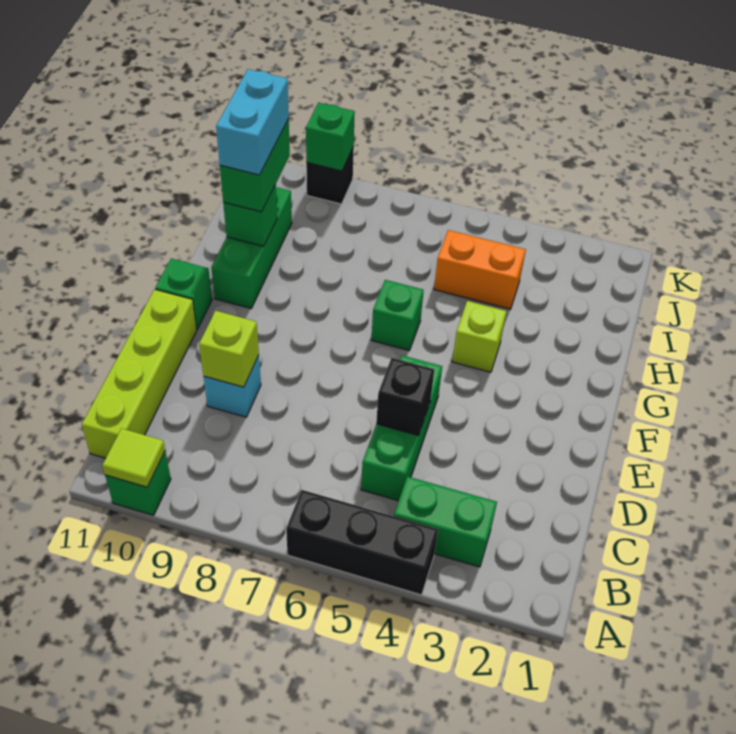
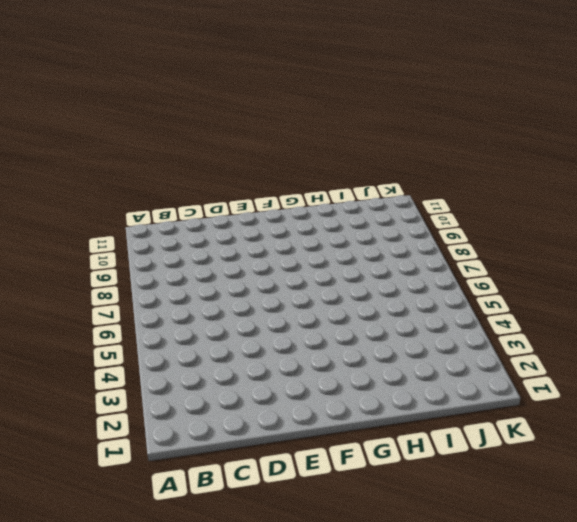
none -> black 1x3 brick [286,490,438,595]
none -> green 1x1 brick [105,452,171,515]
none -> green 1x2 brick [394,476,497,567]

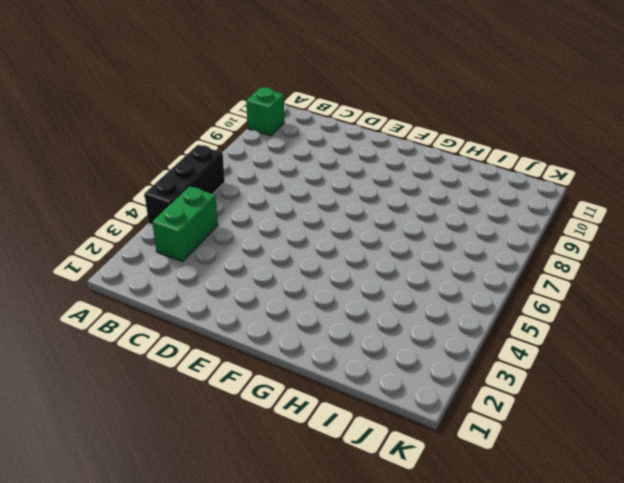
none -> lime 1x4 brick [82,289,197,458]
none -> green 1x3 brick [361,355,442,501]
none -> cyan 1x1 brick [204,355,261,417]

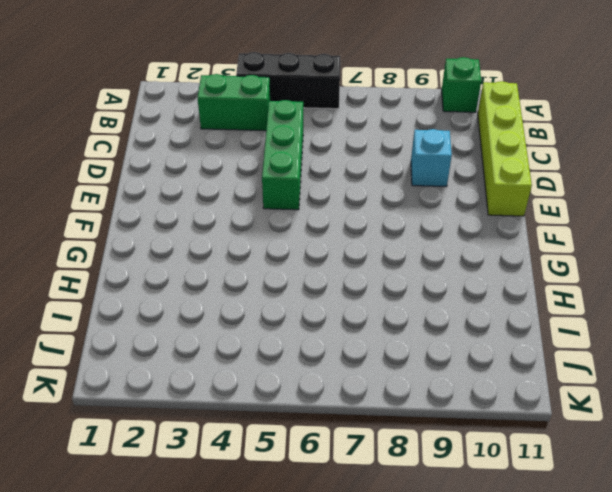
none -> green 1x1 brick [155,258,212,329]
none -> lime 1x1 brick [452,301,506,372]
none -> green 1x1 brick [371,280,424,350]

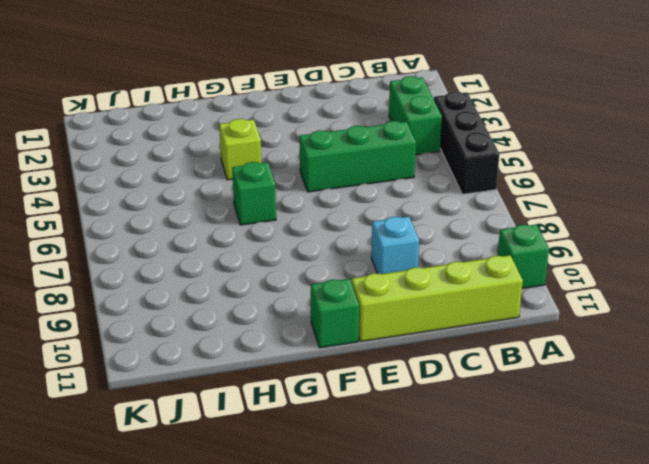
none -> green 1x3 brick [211,187,292,308]
none -> orange 1x2 brick [434,230,526,309]
none -> black 1x1 brick [306,147,354,204]

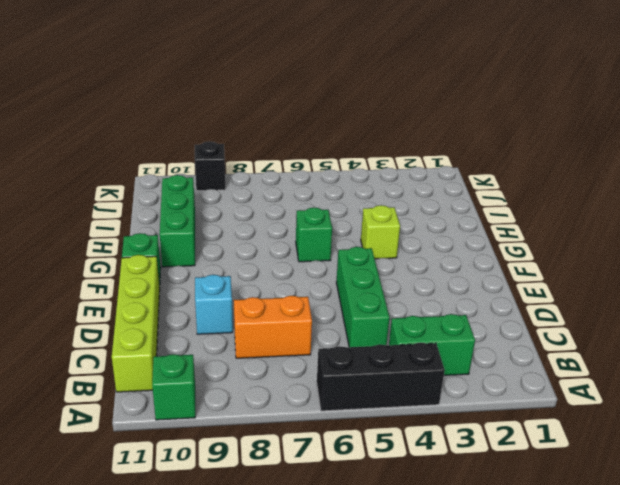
orange 1x2 brick [234,296,312,358] -> orange 1x2 brick moved to [434,230,526,309]
none -> lime 1x1 tile [102,428,165,487]
none -> black 1x1 brick [376,358,434,435]
none -> lime 1x1 brick [199,311,259,387]

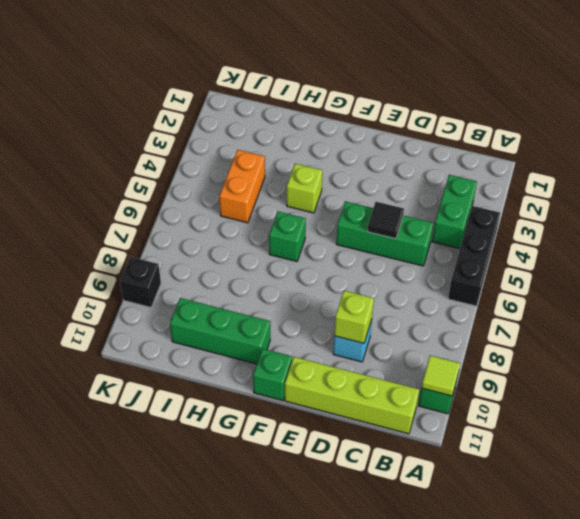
black 1x1 tile [367,202,404,239] -> black 1x1 brick [376,358,434,435]
none -> green 1x1 brick [223,185,277,246]
none -> green 1x1 brick [306,103,355,171]
none -> green 1x2 brick [220,119,290,212]

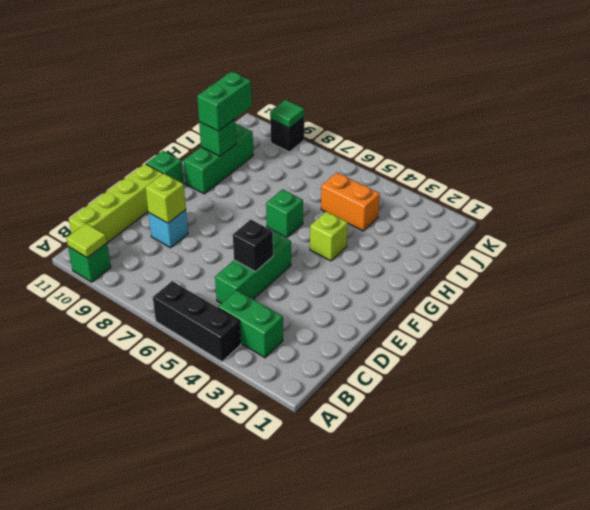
green 1x1 tile [270,100,304,128] -> green 1x1 brick [306,103,355,171]
none -> cyan 1x2 brick [216,69,289,175]

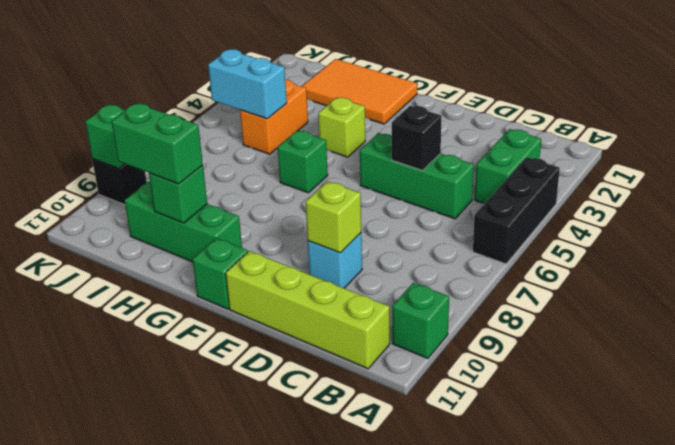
orange 2x3 tile [302,59,417,124] -> none
cyan 1x2 brick [208,49,287,119] -> cyan 1x2 brick moved to [216,69,289,175]
none -> lime 1x1 tile [102,428,165,487]

